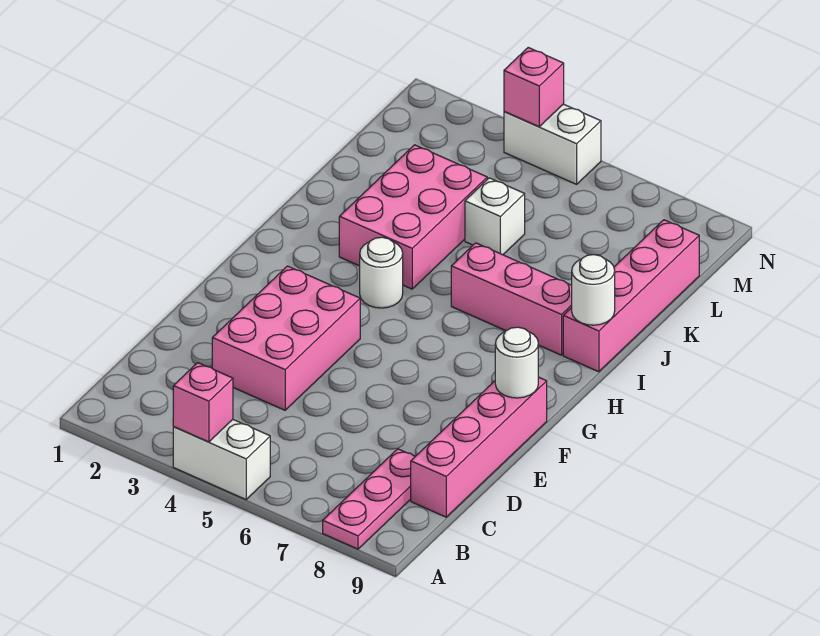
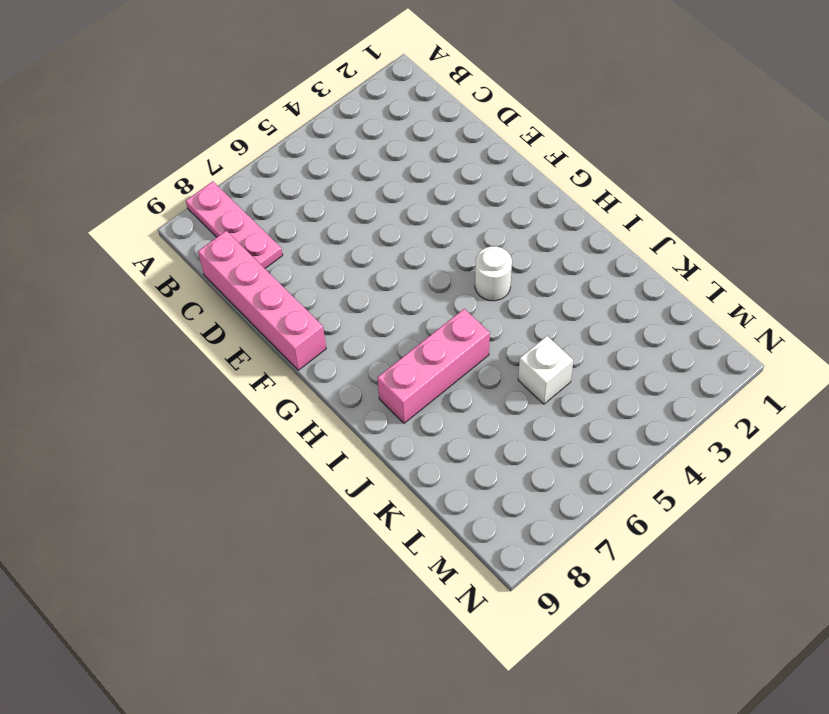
none -> white 1x2 brick [173,420,270,499]
none -> pink 2x3 brick [212,266,360,410]
none -> pink 2x3 brick [339,145,487,289]

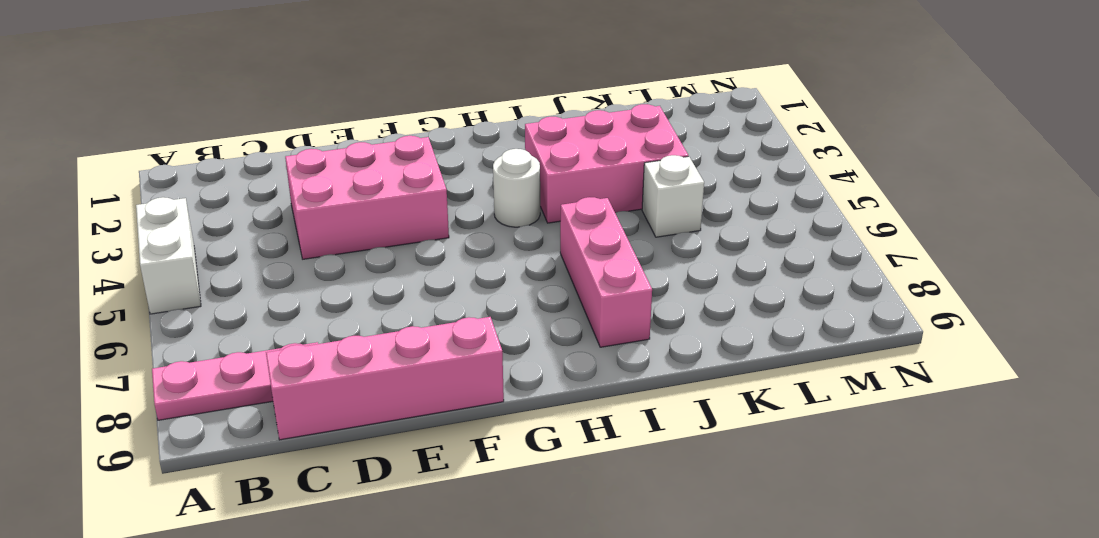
none -> pink 1x4 brick [563,220,699,372]
none -> white 1x2 brick [504,104,601,184]
none -> pink 1x1 brick [173,363,233,442]

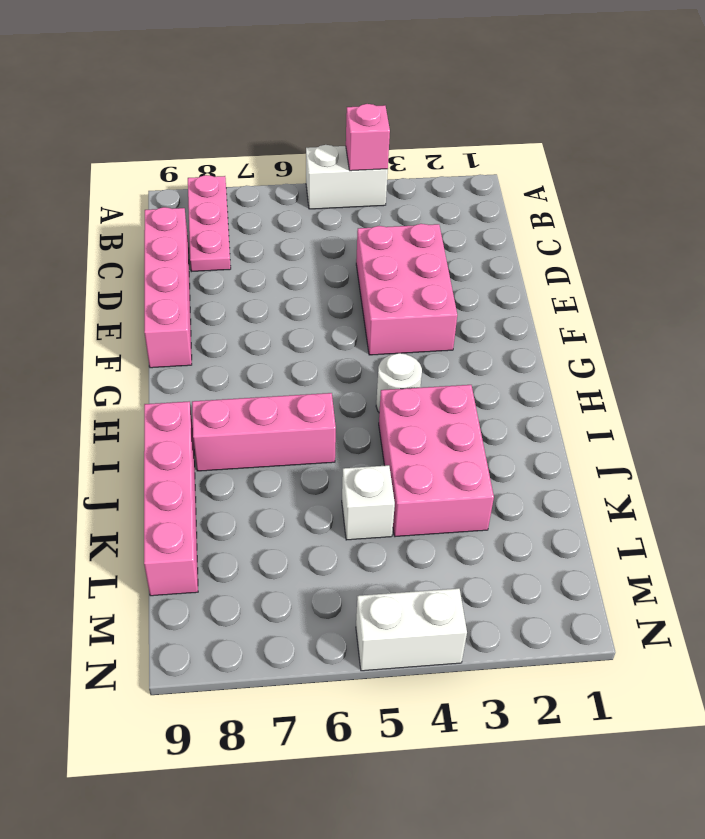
none -> white 1x1 round brick [495,327,538,398]
none -> white 1x1 round brick [572,255,615,325]
none -> pink 1x1 brick [504,48,564,127]

